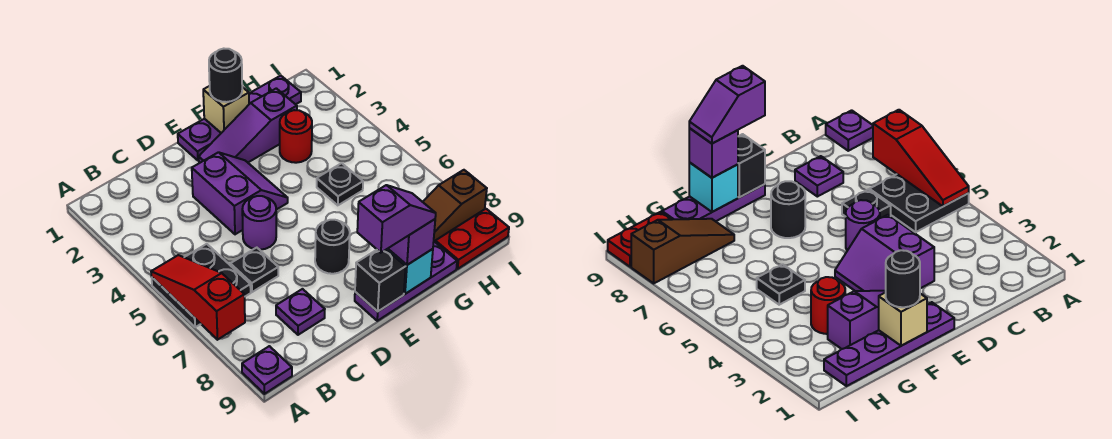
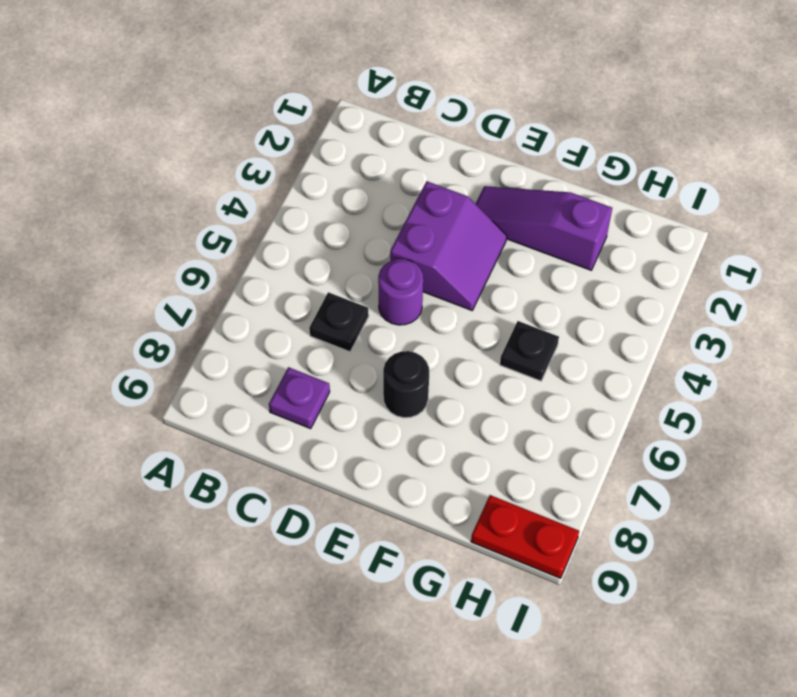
none -> black 2x2 plate [152,244,251,327]
none -> purple 1x1 plate [242,346,292,394]
none -> purple 1x4 plate [178,76,301,160]

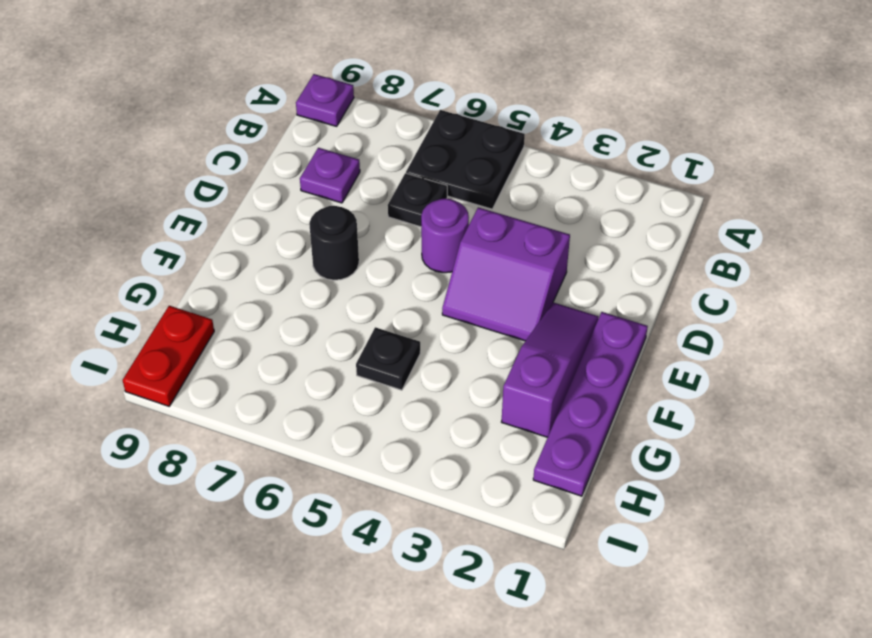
none -> purple 1x3 plate [355,242,457,321]
none -> red 1x1 round brick [280,110,312,163]
none -> brown 1x3 slope [423,170,487,242]

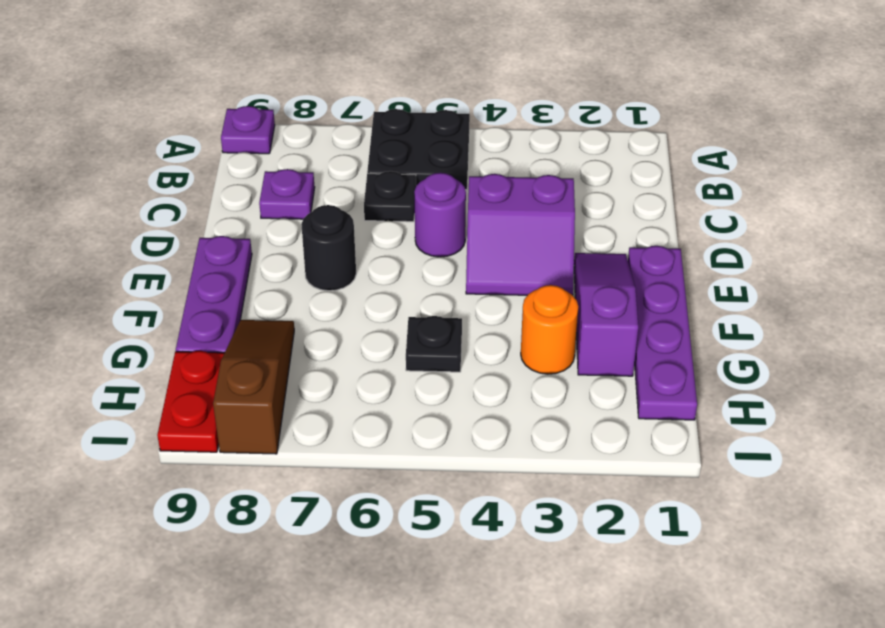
orange 1x1 round brick [521,285,578,374] -> red 1x1 round brick [280,110,312,163]
none -> red 1x3 slope [151,255,245,340]
none -> black 1x1 brick [355,250,406,311]
none -> tan 1x1 brick [203,86,249,133]

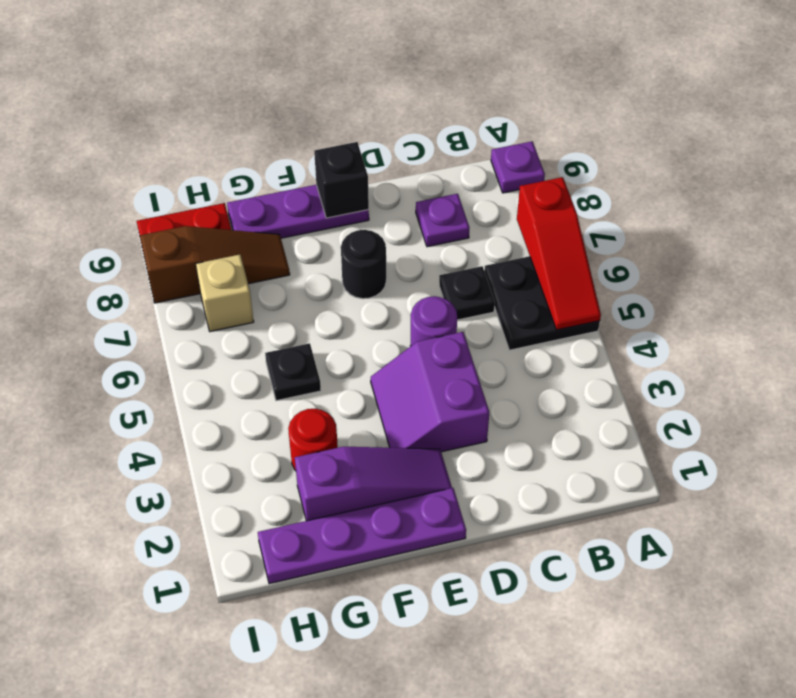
tan 1x1 brick [196,255,254,332] -> tan 1x1 brick moved to [203,86,249,133]
none -> cyan 1x1 brick [386,249,433,294]
none -> black 1x1 round brick [209,49,242,102]
none -> purple 1x1 brick [388,219,435,265]

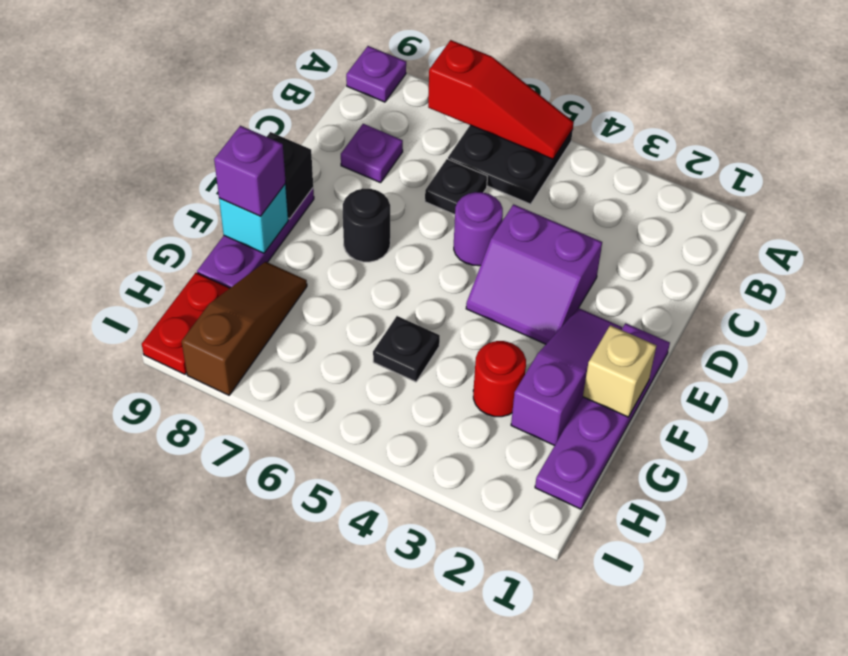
none -> black 1x1 round brick [209,49,242,102]
none -> purple 1x2 slope [357,185,436,253]

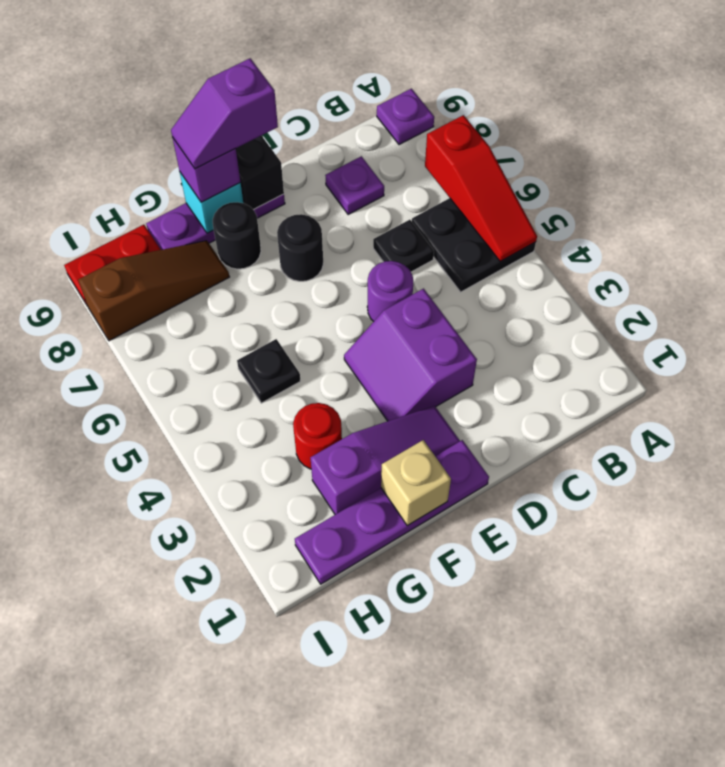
black 1x1 round brick [213,202,261,269] -> black 1x1 round brick moved to [209,49,242,102]

